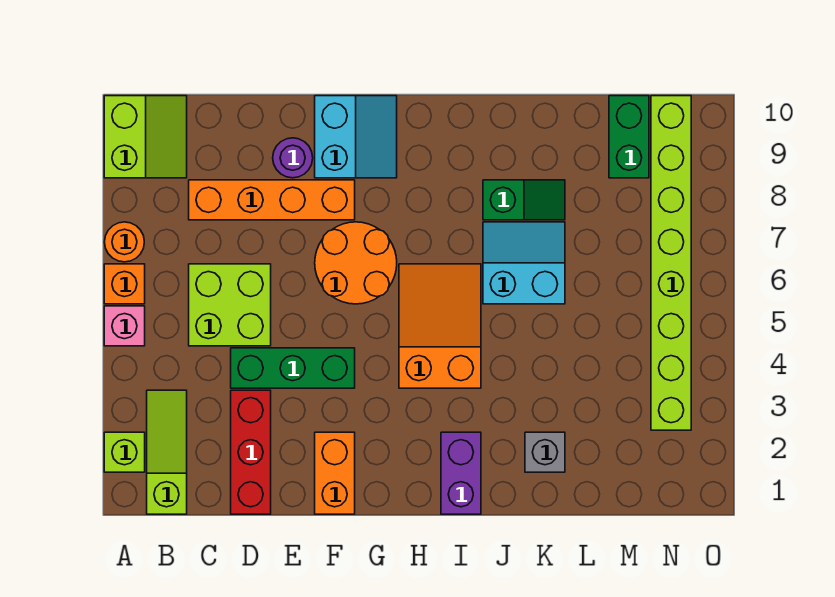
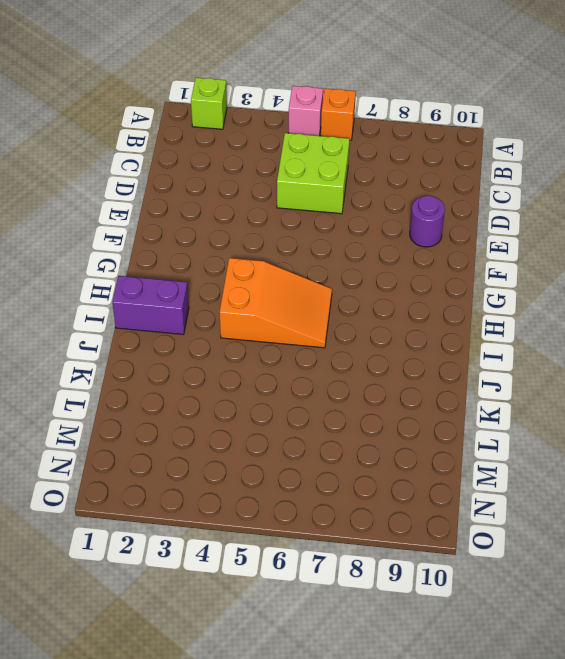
none -> orange 1x1 round brick [105,222,144,262]
none -> lime 2x2 slope [104,96,187,178]
none -> lime 1x3 slope [147,390,187,514]

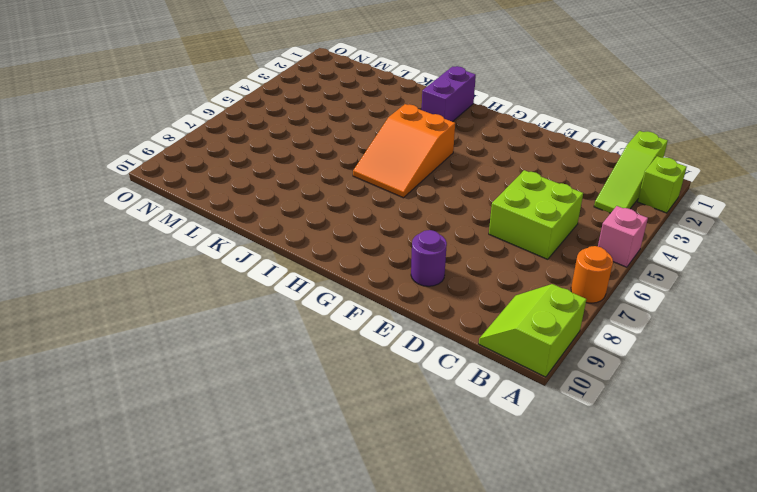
none -> orange 1x1 brick [104,264,145,304]
none -> orange 1x4 brick [189,180,355,220]
none -> red 1x3 brick [231,390,271,514]

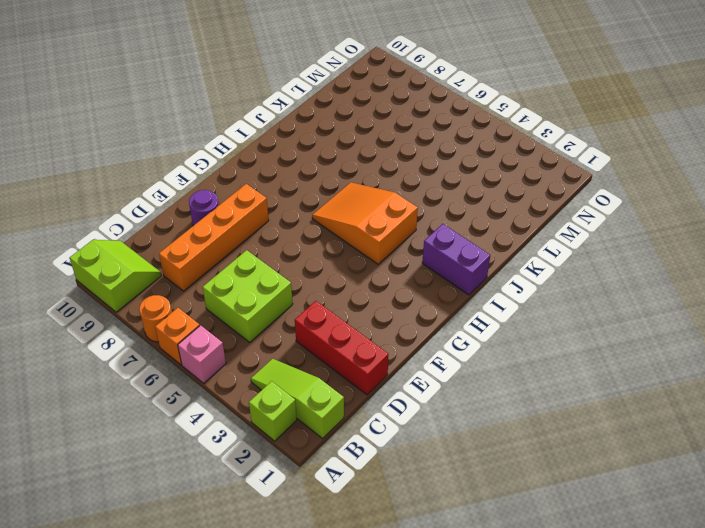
none -> green 1x3 brick [231,348,355,388]
none -> orange 1x2 brick [315,432,355,514]
none -> orange 2x2 round brick [315,222,397,304]

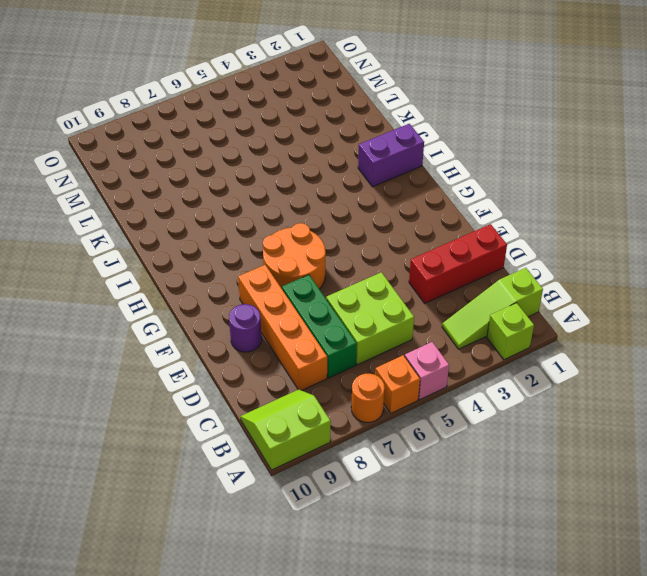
green 1x3 brick [282,275,357,378] -> green 1x3 brick moved to [231,348,355,388]
none -> orange 1x2 brick [315,432,355,514]
none -> cyan 2x2 slope [315,96,397,178]
none -> orange 2x3 slope [399,264,481,388]

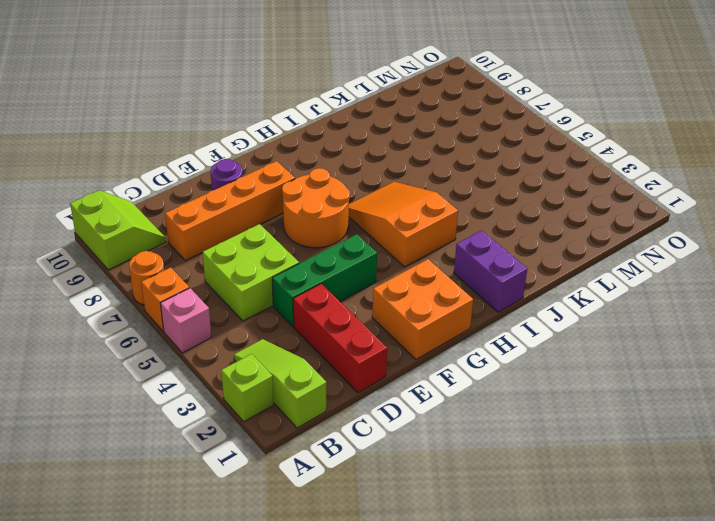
orange 2x2 brick [372,259,473,359] -> orange 1x2 brick [315,432,355,514]
none -> cyan 2x2 slope [315,96,397,178]
none -> cyan 2x2 slope [483,222,565,304]
none -> green 1x2 slope [483,180,565,220]

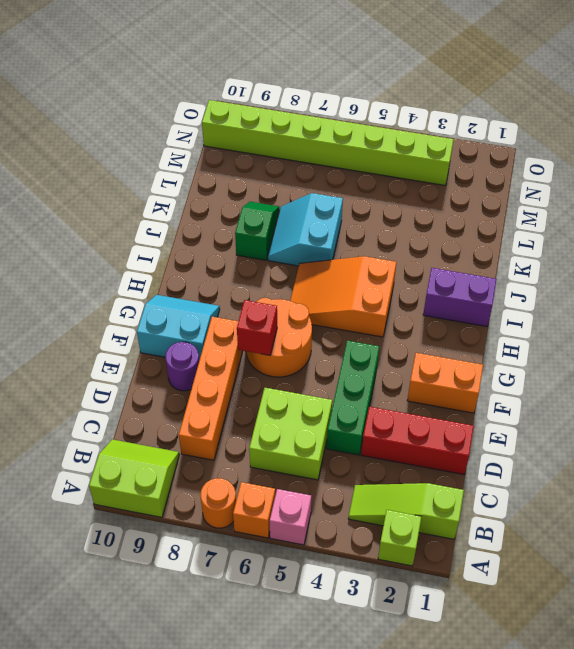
red 1x1 brick [237,300,277,355] -> none
none -> grey 1x1 brick [525,432,565,472]
none -> green 1x2 brick [609,96,649,178]

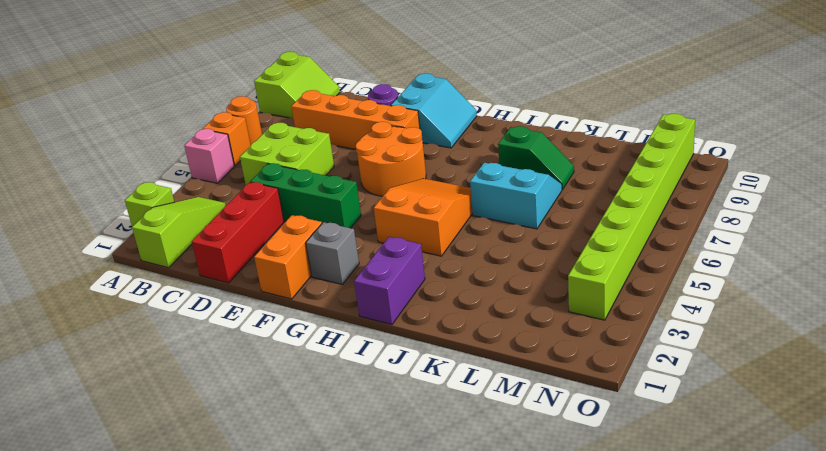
grey 1x1 brick [306,222,359,285] -> grey 1x1 brick moved to [525,432,565,472]
none -> green 1x2 brick [609,96,649,178]

